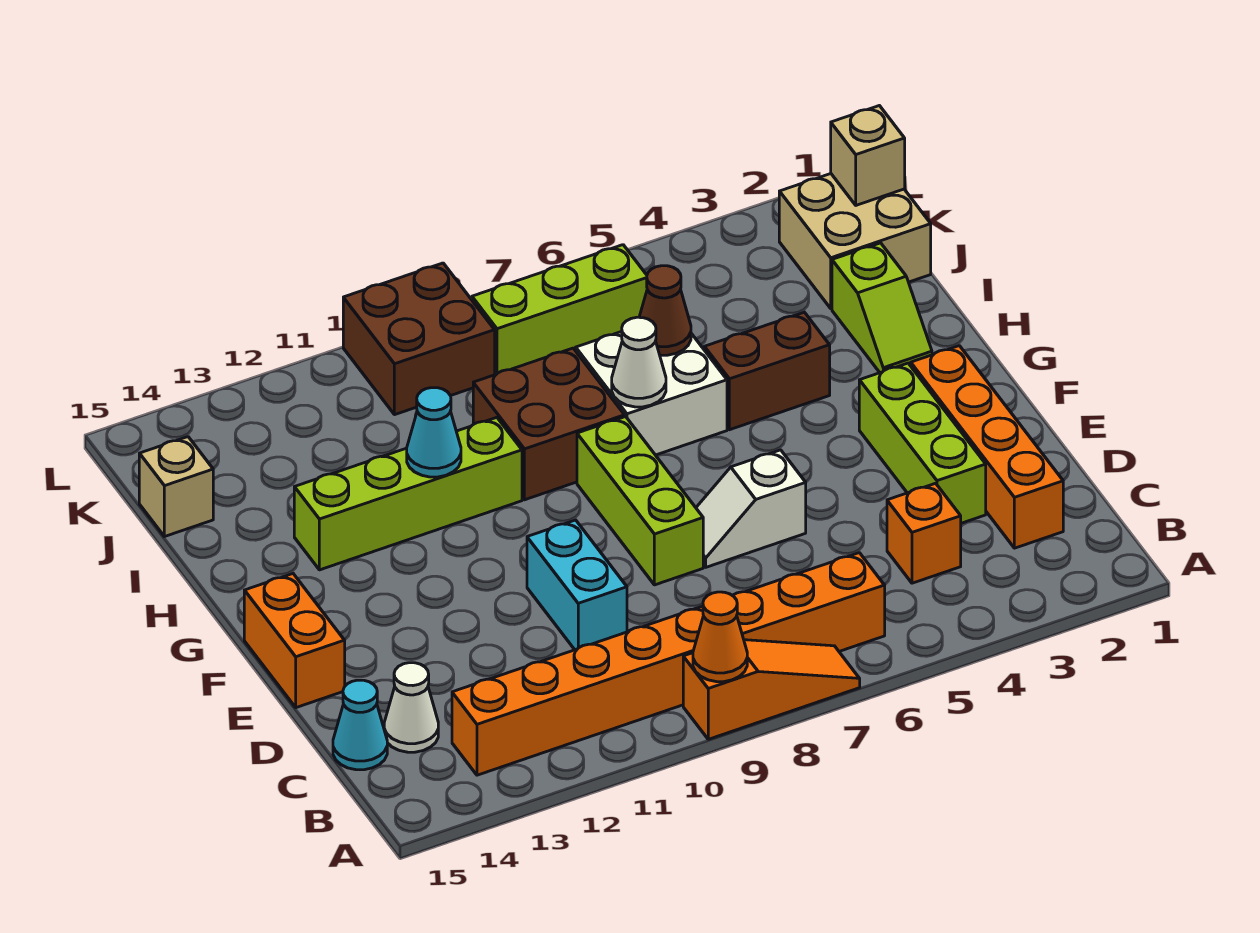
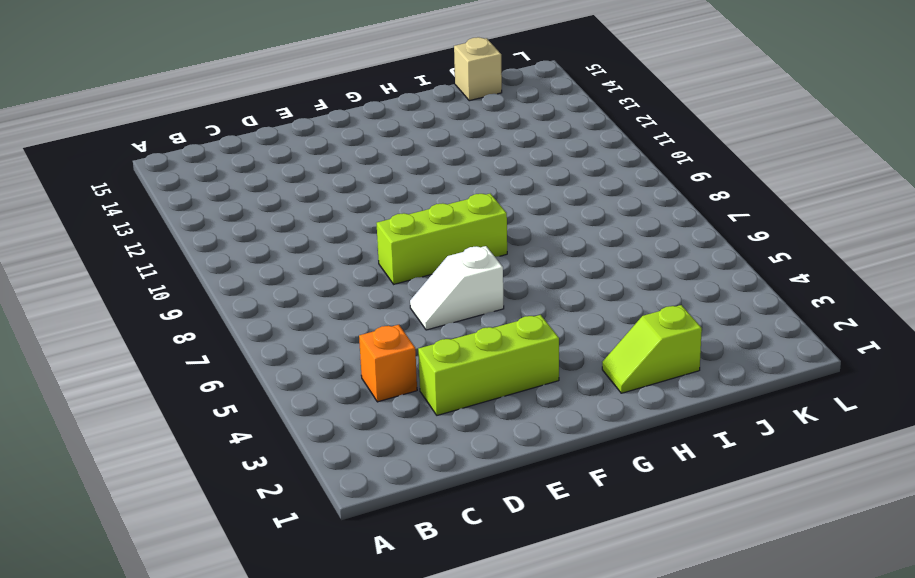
white 1x2 slope [410,246,504,330] -> white 1x2 slope turned to [696,450,806,567]
none -> orange 1x3 slope [683,640,860,739]
none -> orange 1x8 brick [452,553,885,775]
none -> orange 1x4 brick [911,346,1063,548]

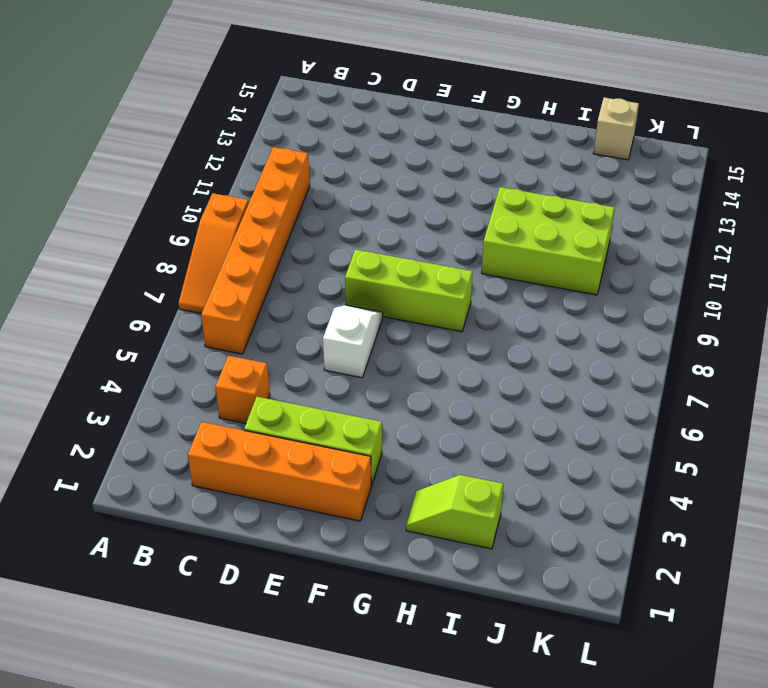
orange 1x6 brick [201,147,310,354] -> orange 1x8 brick [452,553,885,775]
lime 2x3 brick [482,187,615,295] -> lime 1x4 brick [294,417,522,570]
none -> white 1x1 cone [384,663,438,752]
none -> cyan 1x1 cone [333,680,387,770]
none -> cyan 1x2 brick [527,520,627,650]

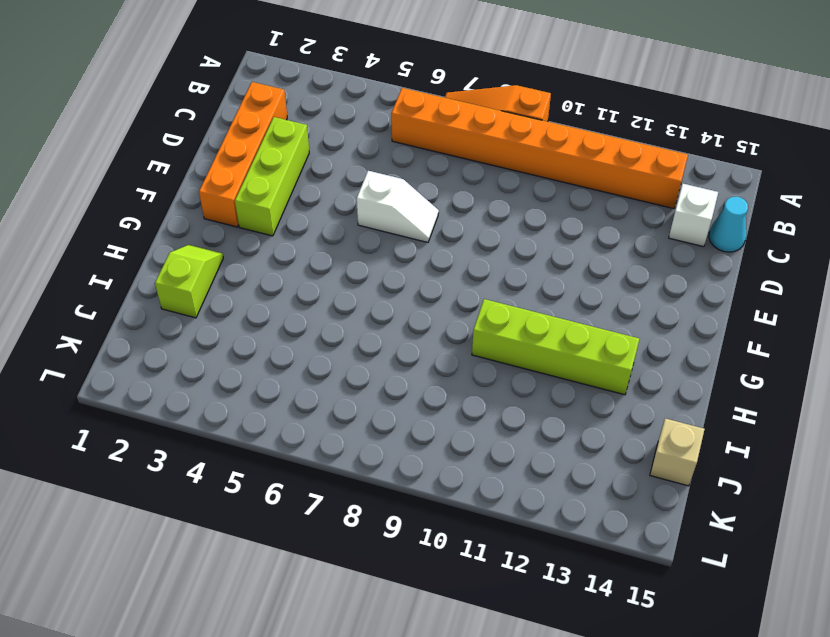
white 1x1 brick [669,184,718,247] -> white 1x1 cone [384,663,438,752]
none -> orange 1x1 brick [887,483,961,583]
none -> cyan 1x2 brick [527,520,627,650]
none -> lime 1x3 brick [577,417,703,585]

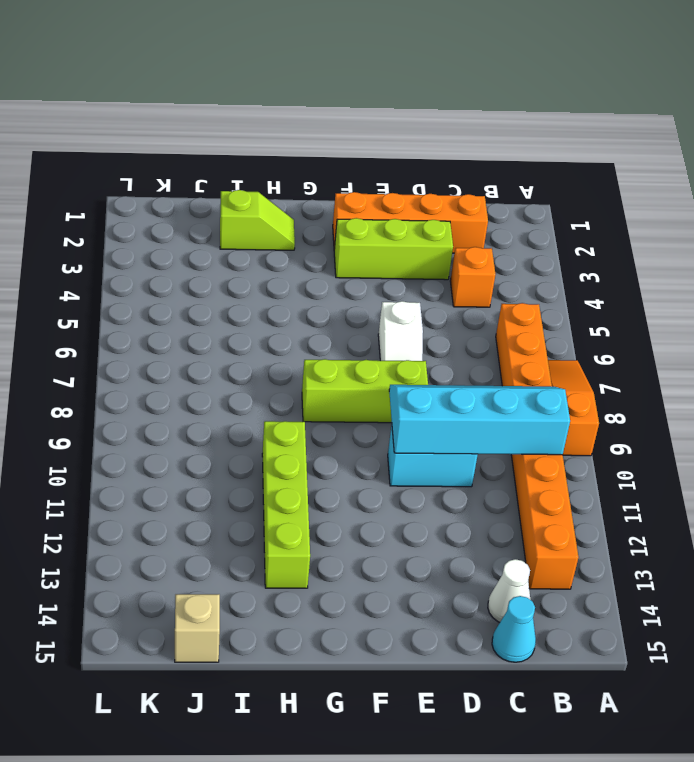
cyan 2x4 slope [389,385,570,455] -> none
none -> orange 1x2 brick [244,574,345,708]
none -> brown 1x2 brick [704,312,830,430]
none -> white 2x2 brick [576,332,727,455]

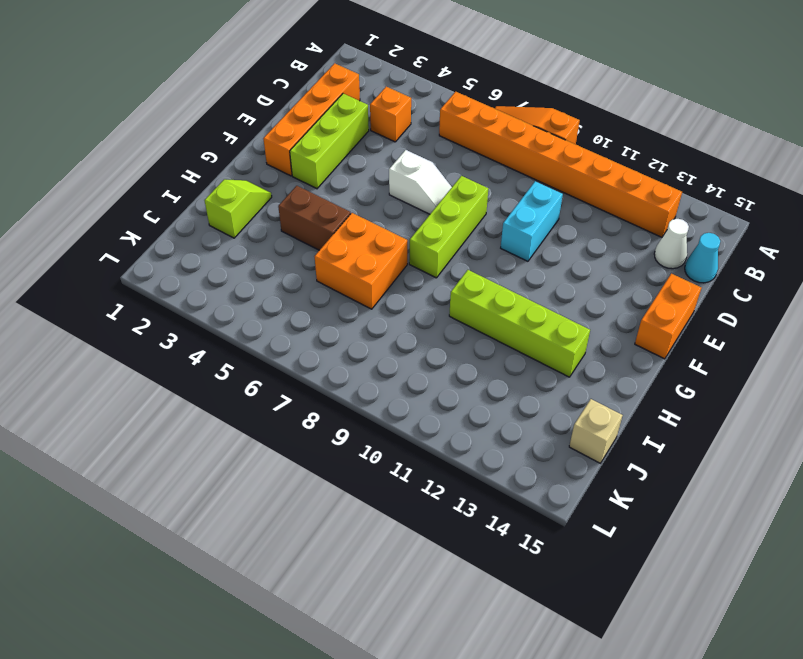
orange 2x2 brick [315,213,407,309] -> white 2x2 brick [576,332,727,455]
none -> brown 2x2 brick [473,348,625,500]
none -> tan 2x2 brick [779,174,931,309]
none -> lime 1x3 brick [472,245,647,375]

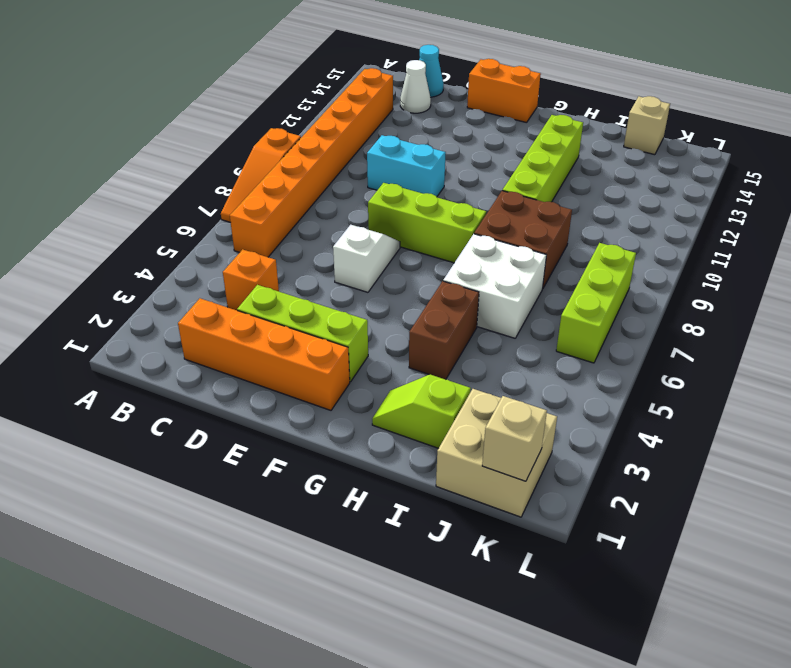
none -> brown 2x2 brick [343,263,495,415]
none -> orange 1x1 cone [693,592,747,682]
none -> white 1x1 cone [612,317,666,407]

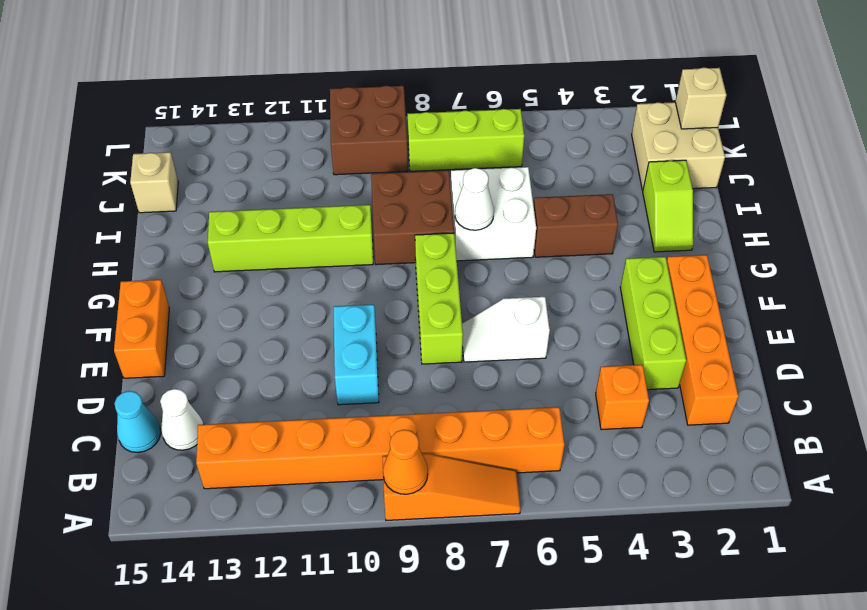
none -> cyan 1x1 cone [407,388,461,477]
none -> brown 1x1 cone [639,266,691,355]

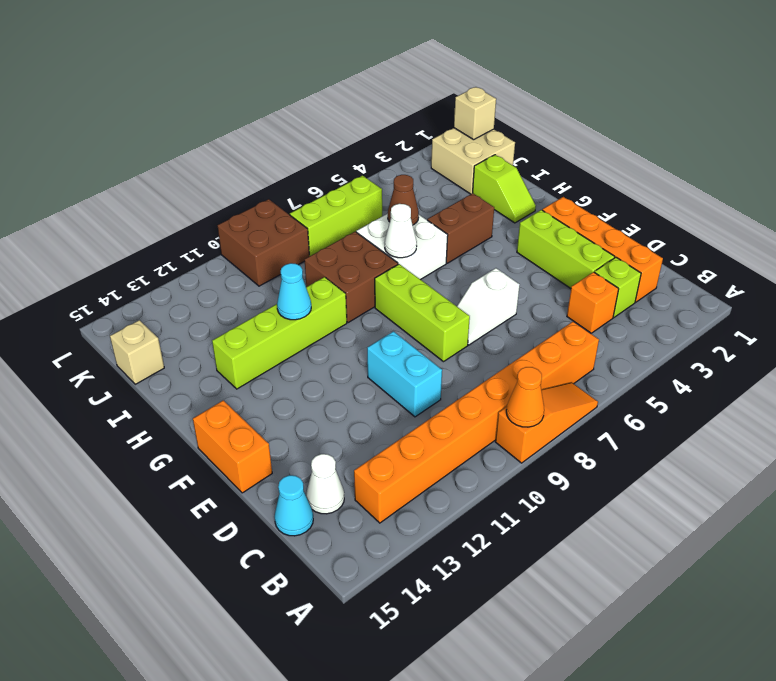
lime 1x1 brick [594,257,641,317] -> none

